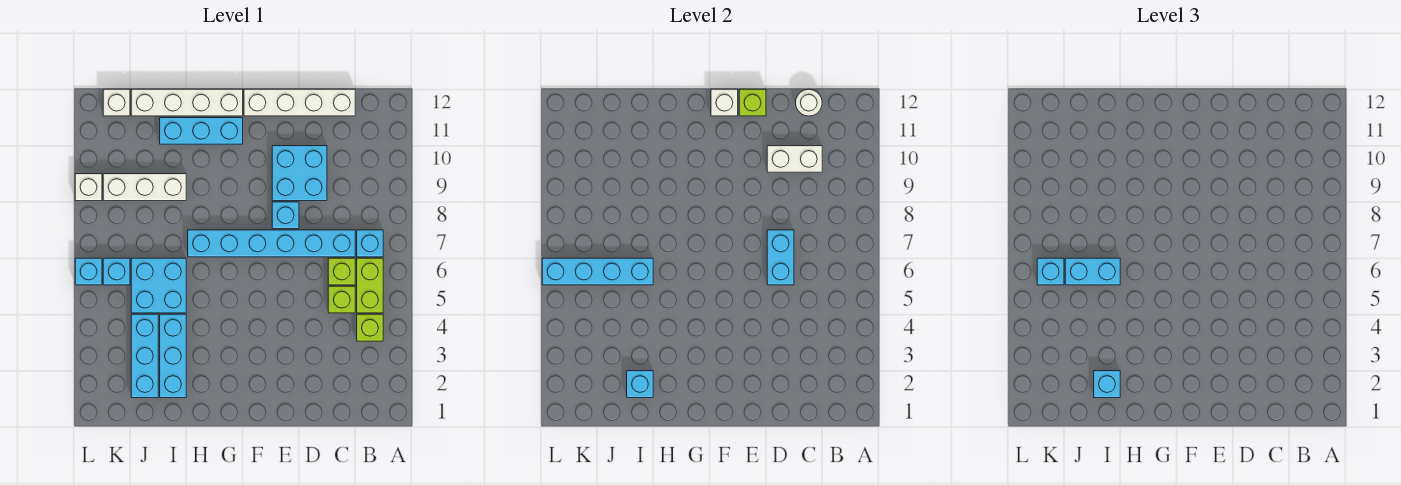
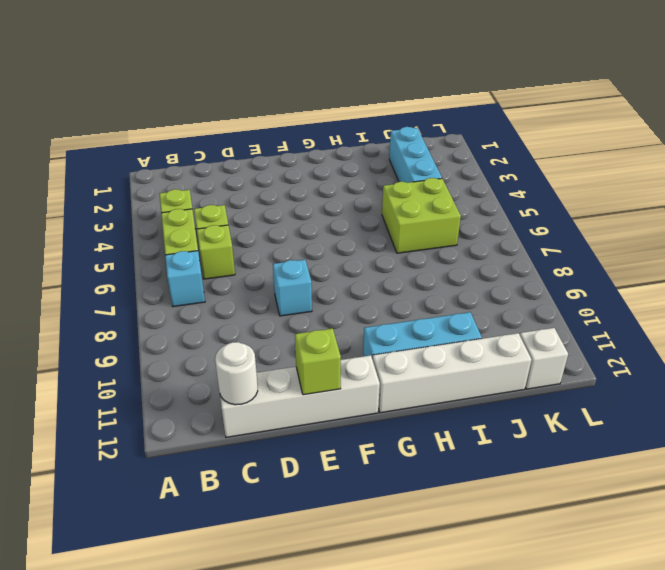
lime 2x2 brick [382,178,461,253] -> cyan 2x2 brick [131,258,186,313]
none -> cyan 1x6 brick [188,230,355,257]
none -> cyan 2x2 brick [272,146,327,201]
none -> cyan 1x3 brick [160,314,186,398]

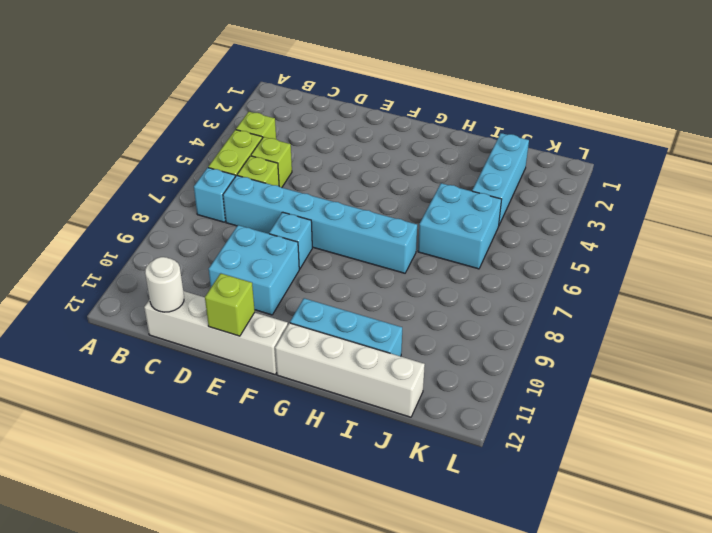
none -> cyan 1x3 brick [160,314,186,398]
none -> white 1x3 brick [103,174,186,201]
none -> cyan 1x1 brick [103,258,130,285]

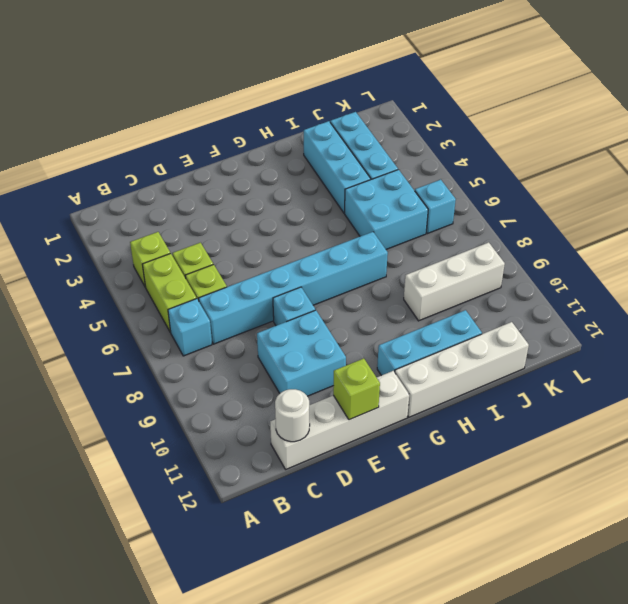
none -> white 1x1 brick [103,89,130,116]
none -> cyan 1x1 brick [75,258,102,285]
none -> white 1x1 brick [75,174,102,201]

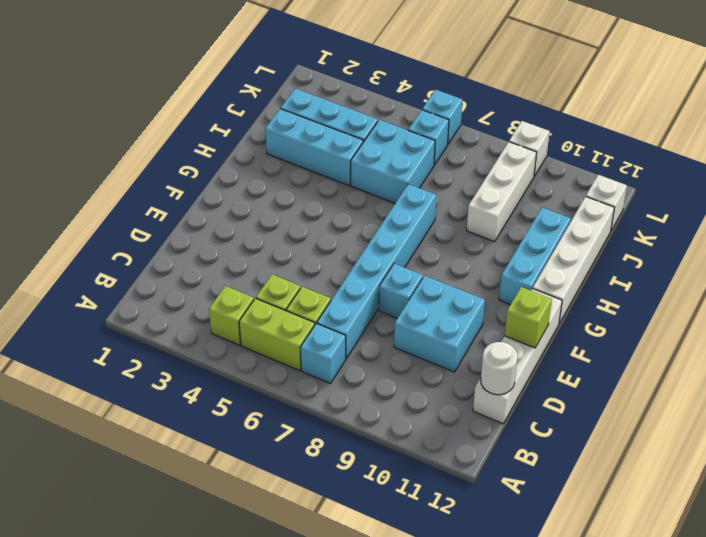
none -> white 1x2 brick [767,146,822,172]
none -> cyan 1x2 brick [767,230,794,285]
none -> white 1x1 brick [711,89,738,116]

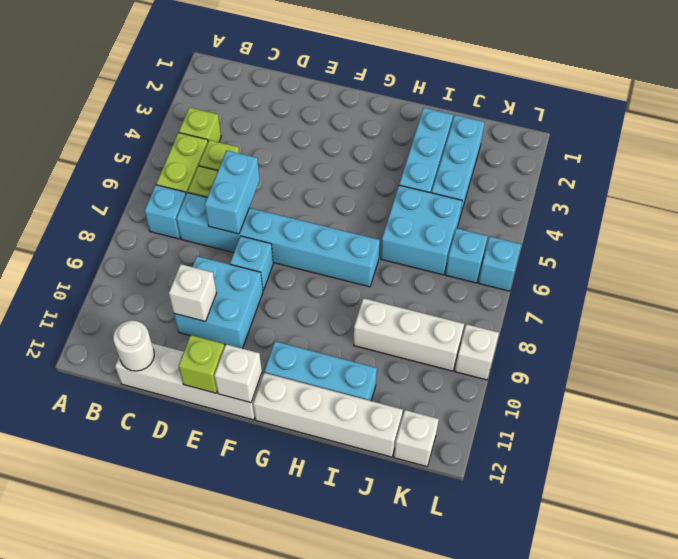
white 1x1 brick [169,264,216,322] -> white 1x2 brick [767,146,822,172]
none -> cyan 1x1 brick [627,371,653,398]
none -> cyan 1x4 brick [542,258,653,285]
none -> cyan 1x1 brick [1094,371,1120,398]

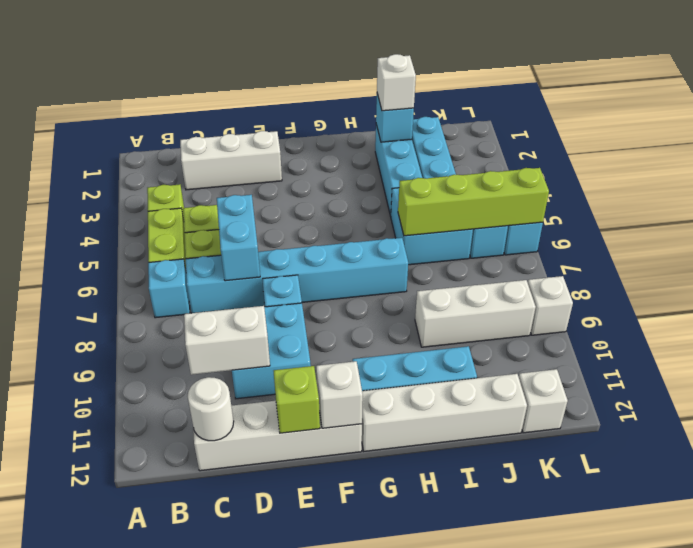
white 1x3 brick [180,131,282,190] -> none
white 1x1 brick [377,54,416,111] -> cyan 1x1 brick [1094,371,1120,398]
lime 1x4 brick [398,168,549,236] -> cyan 1x4 brick [542,258,653,285]
none -> cyan 1x2 brick [1065,258,1120,285]
none -> cyan 1x1 brick [1037,258,1064,285]

